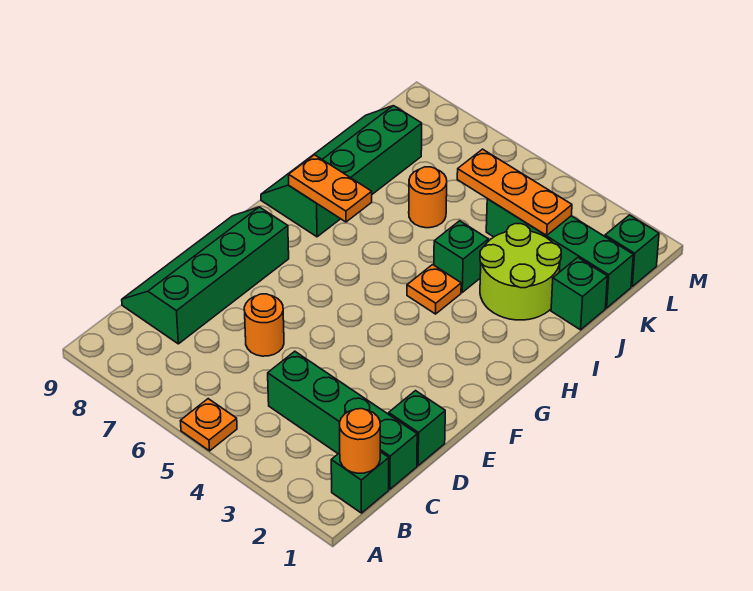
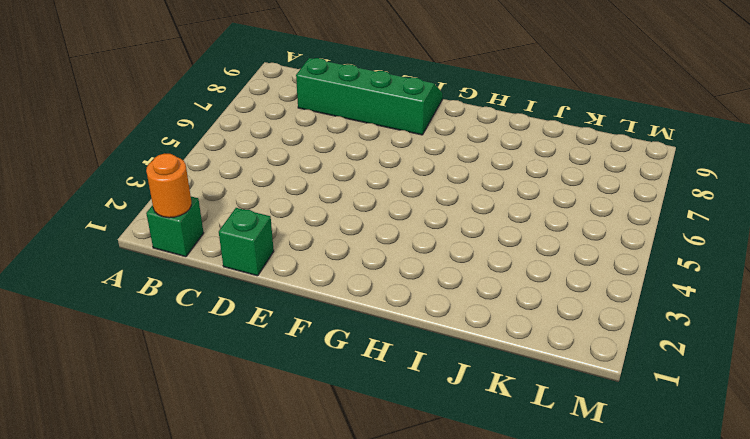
none -> orange 1x1 plate [181,399,237,451]
none -> green 1x4 brick [268,351,417,489]
none -> orange 1x1 round brick [244,294,284,356]

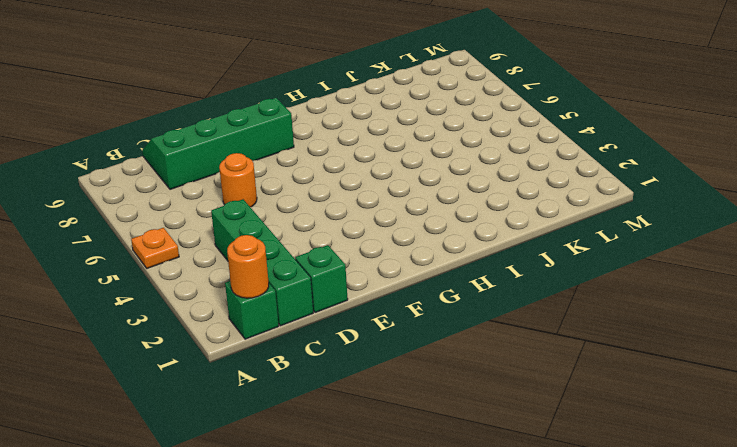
none -> orange 1x1 plate [407,265,461,314]
none -> green 2x4 slope [261,106,422,237]
none -> lime 2x2 round brick [480,224,561,320]

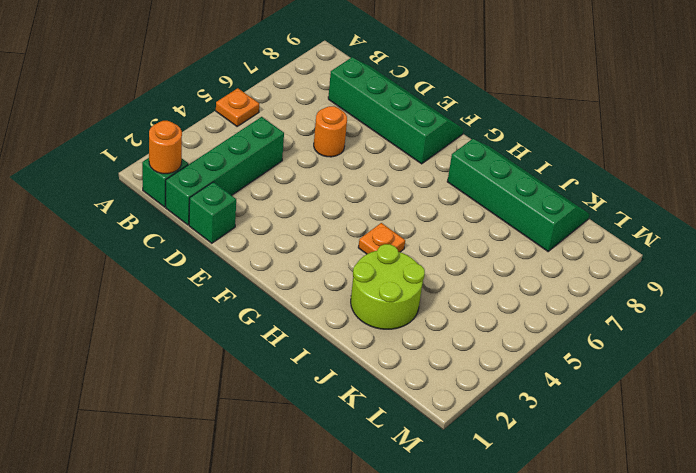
none -> green 1x1 brick [434,221,488,292]
none -> green 1x1 brick [551,258,608,330]
none -> orange 1x1 round brick [409,167,447,228]

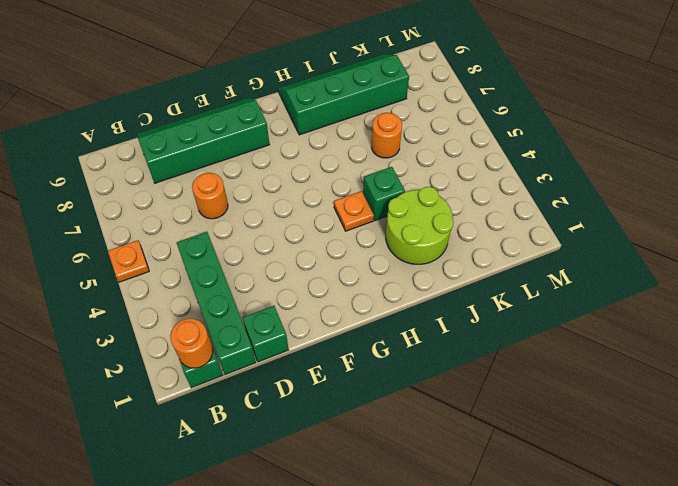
none -> green 1x1 brick [551,258,608,330]
none -> green 1x4 brick [486,199,633,308]
none -> green 1x1 brick [605,215,659,286]

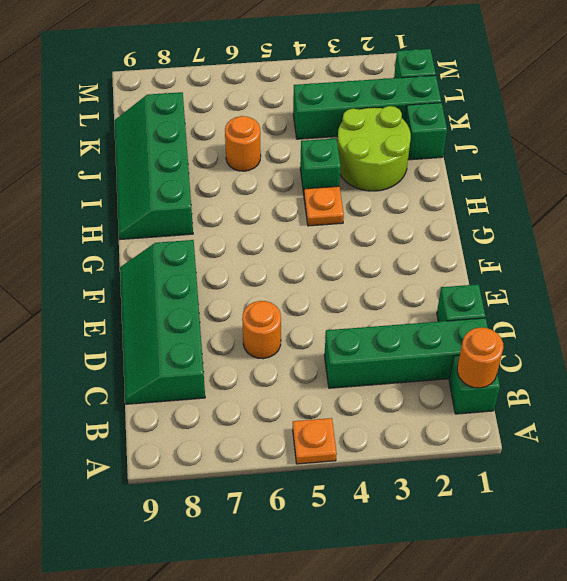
none -> orange 1x2 plate [289,155,372,222]
none -> orange 1x3 plate [457,149,572,236]

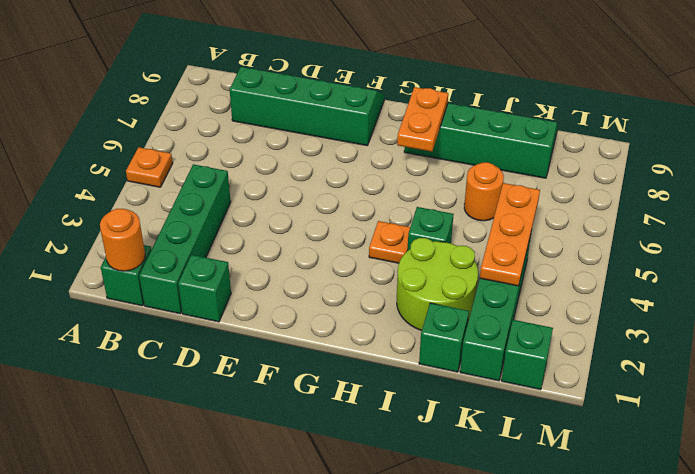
none -> orange 1x1 round brick [244,294,284,356]

